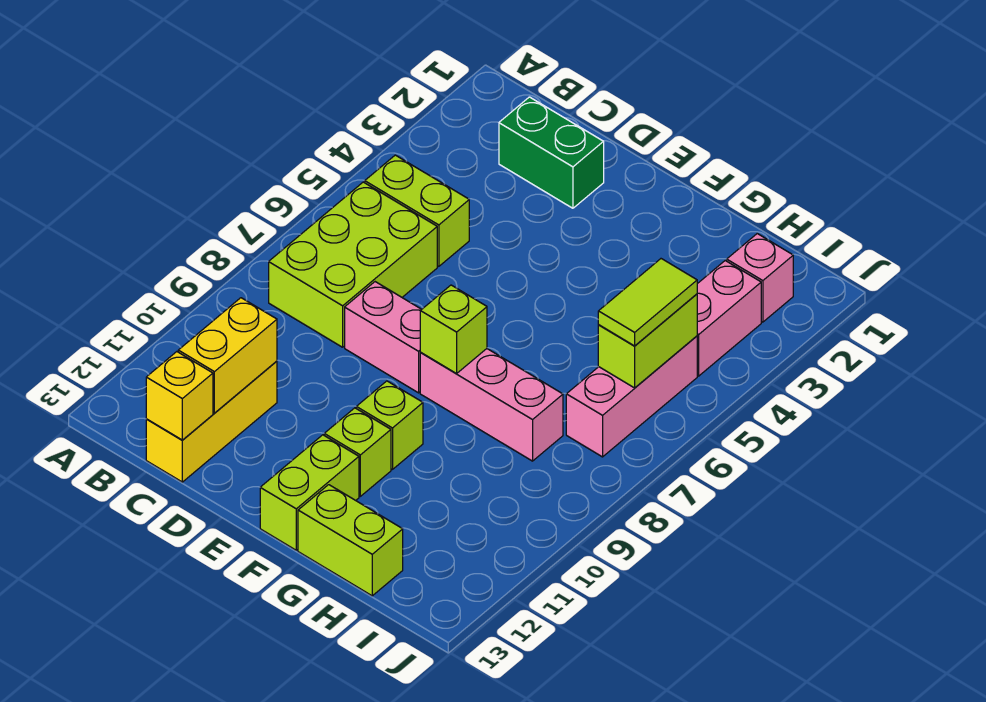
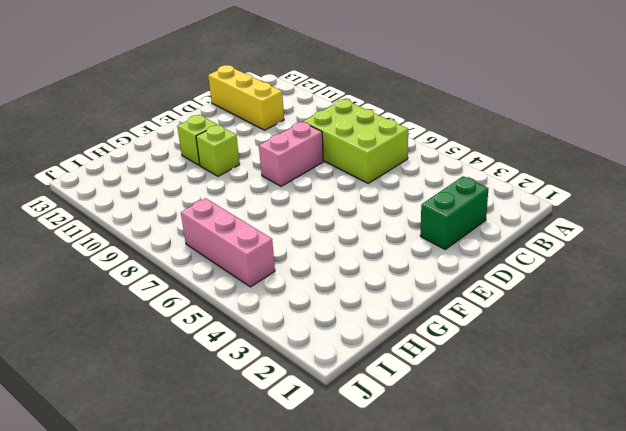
none -> lime 1x2 brick [365,155,469,266]
none -> pink 1x3 brick [420,349,563,461]
none -> lime 1x2 brick [260,435,359,550]

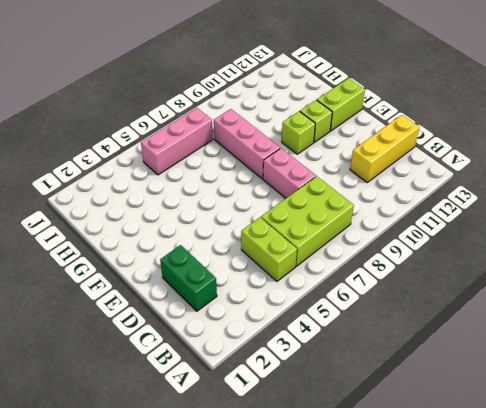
none -> lime 1x2 brick [298,485,403,596]
none -> pink 1x1 brick [727,234,793,322]
none -> pink 1x2 brick [697,261,761,376]

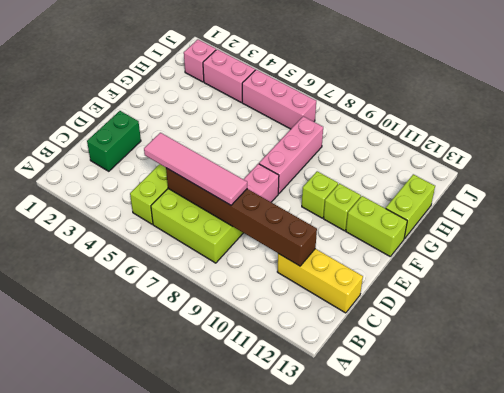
pink 1x4 tile [144,133,247,205] -> none
brown 1x6 brick [166,168,317,266] -> yellow 1x2 brick [178,298,277,413]
none -> yellow 1x1 brick [146,352,213,440]
none -> lime 1x1 brick [420,285,487,374]
none -> lime 1x2 brick [598,294,697,388]

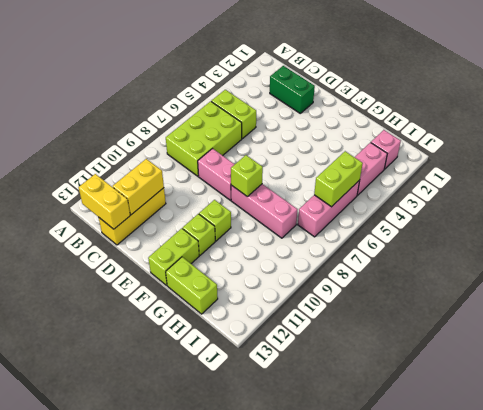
yellow 1x2 brick [78,174,130,229] -> yellow 1x1 brick [146,352,213,440]
none -> lime 1x2 tile [598,259,697,346]

